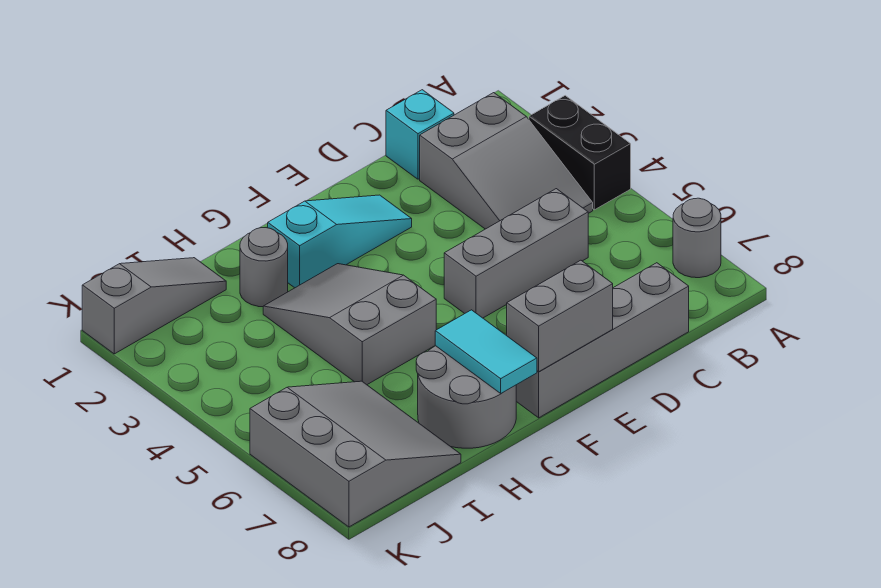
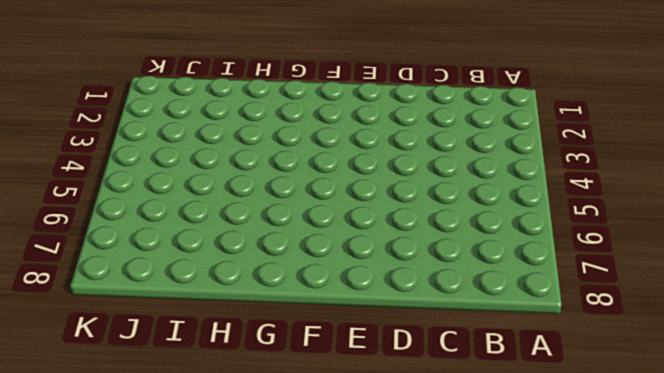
none -> black 1x2 brick [529,96,631,210]
none -> grey 1x1 round brick [673,198,721,278]
none -> grey 2x3 slope [420,93,593,229]

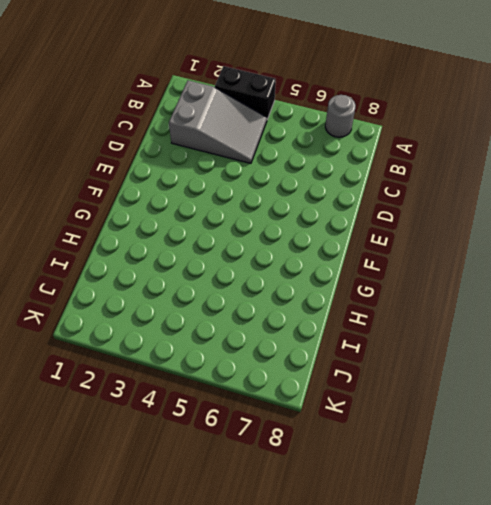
none -> cyan 1x1 brick [386,90,454,179]
none -> grey 1x3 brick [444,189,588,318]
none -> grey 1x4 brick [516,263,689,418]

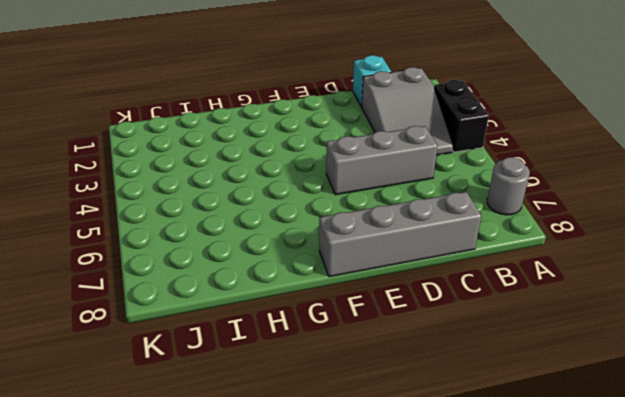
none -> cyan 1x3 slope [268,195,412,288]
none -> grey 2x3 slope [263,264,436,385]
none -> grey 2x2 round brick [416,346,516,448]

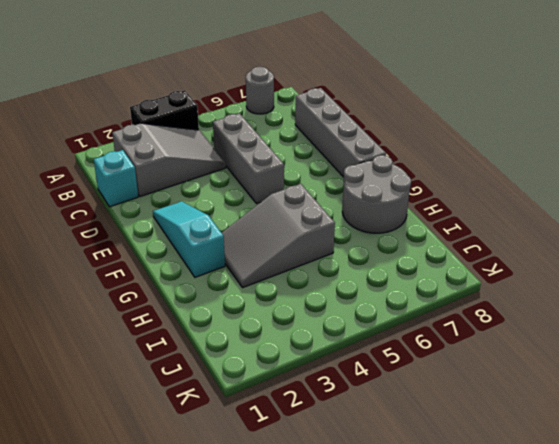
none -> grey 1x1 round brick [240,228,288,307]
none -> grey 1x3 slope [82,258,226,354]
none -> grey 3x3 slope [250,381,461,527]

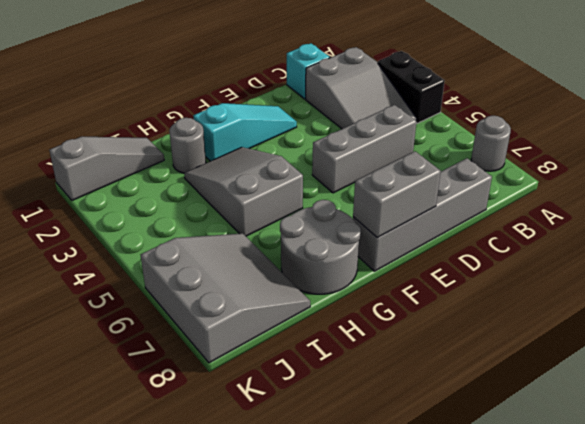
none -> cyan 1x2 tile [435,310,537,393]

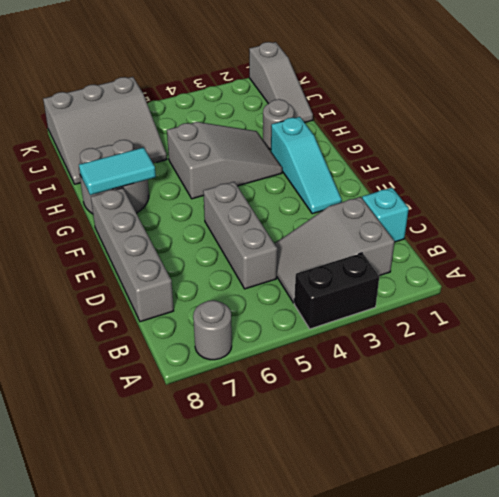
none -> grey 1x2 brick [507,260,613,372]

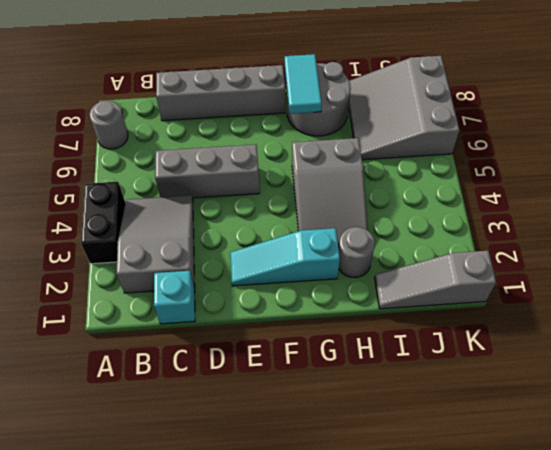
none -> grey 1x2 brick [507,260,613,372]

